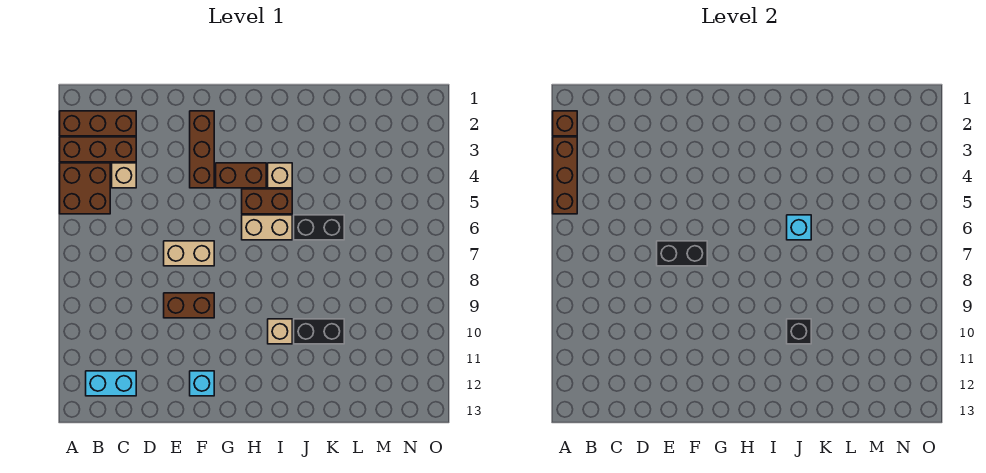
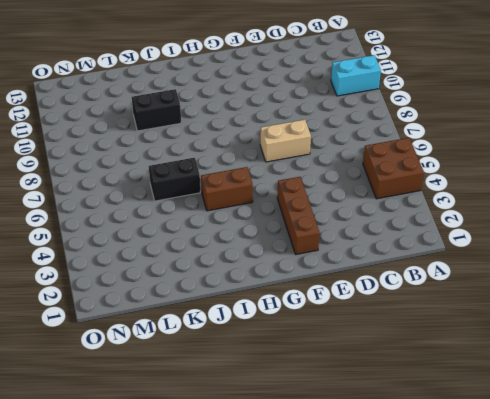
cyan 1x2 brick [331,55,381,96] -> cyan 1x2 brick moved to [86,371,136,396]
none -> brown 1x3 brick [60,111,136,136]
none -> brown 1x3 brick [60,137,136,162]
none -> tan 1x1 brick [112,163,136,188]

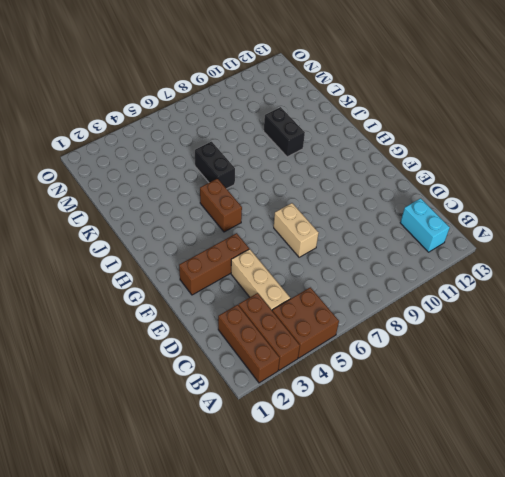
tan 1x3 brick [231,249,290,310] -> tan 1x1 brick [112,163,136,188]
none -> brown 1x2 brick [164,293,214,318]
none -> cyan 1x1 brick [190,371,214,396]
none -> brown 1x2 brick [216,163,266,188]

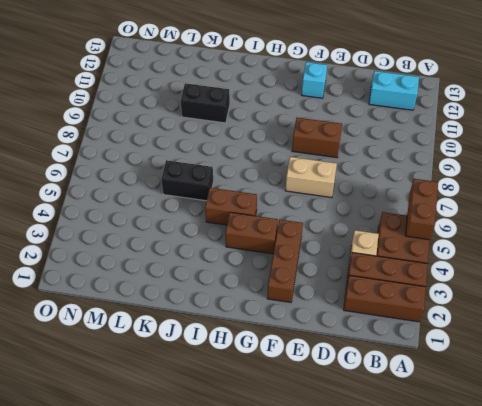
brown 1x2 brick [406,179,438,240] -> brown 1x3 brick [553,137,577,214]
none -> tan 1x2 brick [242,215,292,240]
none -> tan 1x1 brick [268,163,292,188]
none -> tan 1x1 brick [268,319,292,344]

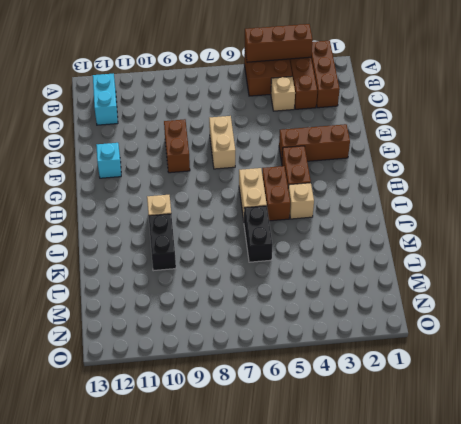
none -> brown 1x1 brick [553,111,577,136]
none -> black 1x2 brick [657,241,707,266]
none -> cyan 1x1 brick [787,215,811,240]

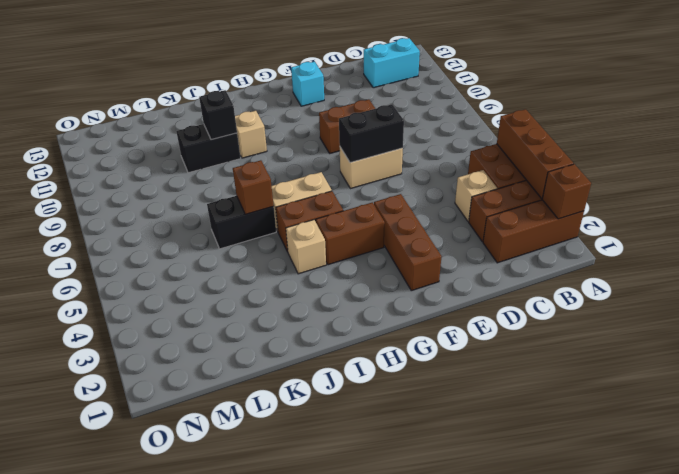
brown 1x1 brick [233,160,274,214] -> cyan 1x1 brick [787,215,811,240]

